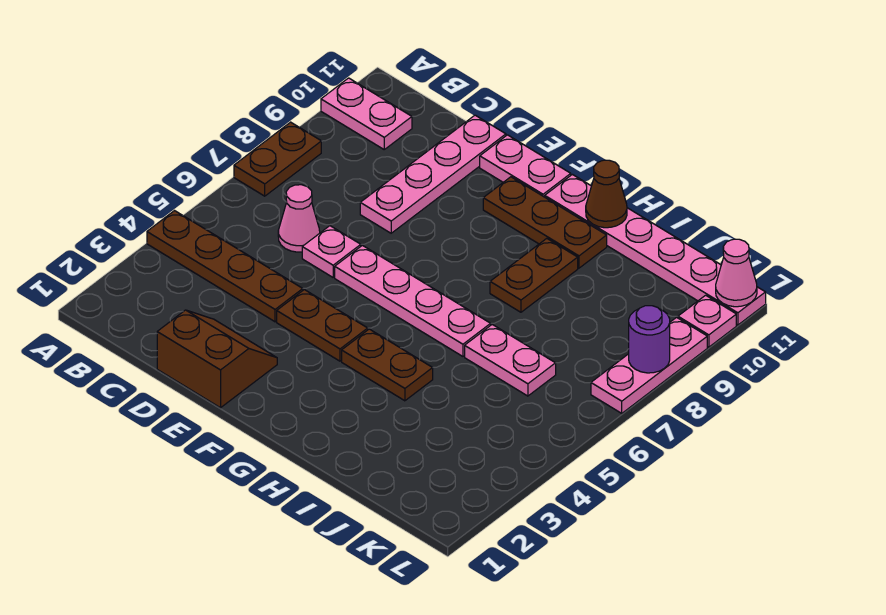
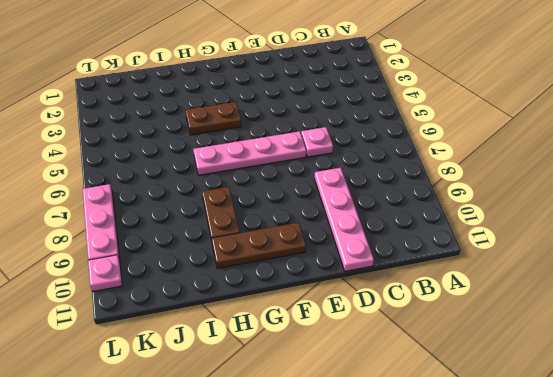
none -> brown 1x4 plate [147,211,303,322]
none -> brown 1x2 plate [234,122,321,196]
none -> pink 1x2 plate [321,78,412,149]

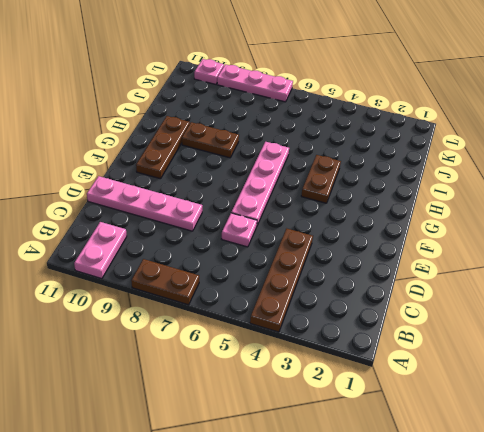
none -> pink 1x1 cone [278,185,320,252]
none -> brown 2x2 slope [157,310,277,408]
none -> brown 1x2 plate [277,290,368,361]

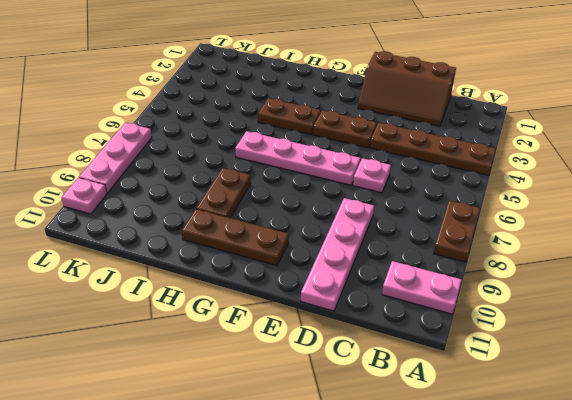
brown 2x3 slope [358,51,456,126] -> brown 2x2 slope [157,310,277,408]
none -> pink 1x1 cone [278,185,320,252]
none -> pink 1x2 plate [480,135,571,197]
none -> pink 1x6 plate [545,174,766,325]

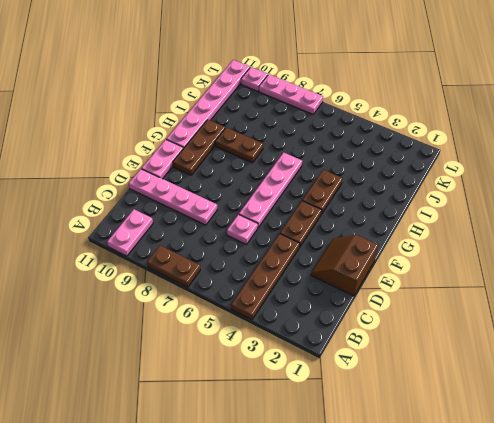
none -> pink 1x1 cone [278,185,320,252]
none -> pink 1x2 plate [465,325,556,396]
none -> brown 1x1 cone [586,160,627,228]

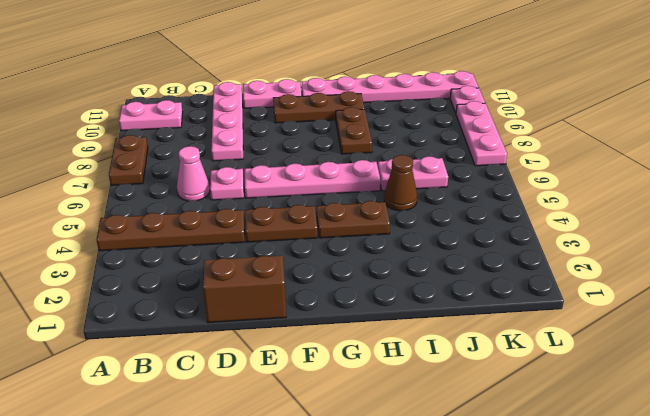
brown 1x1 cone [384,155,417,211] -> brown 1x1 cone moved to [586,160,627,228]
none -> purple 1x1 round brick [629,306,670,373]
none -> pink 1x1 cone [716,239,757,307]

